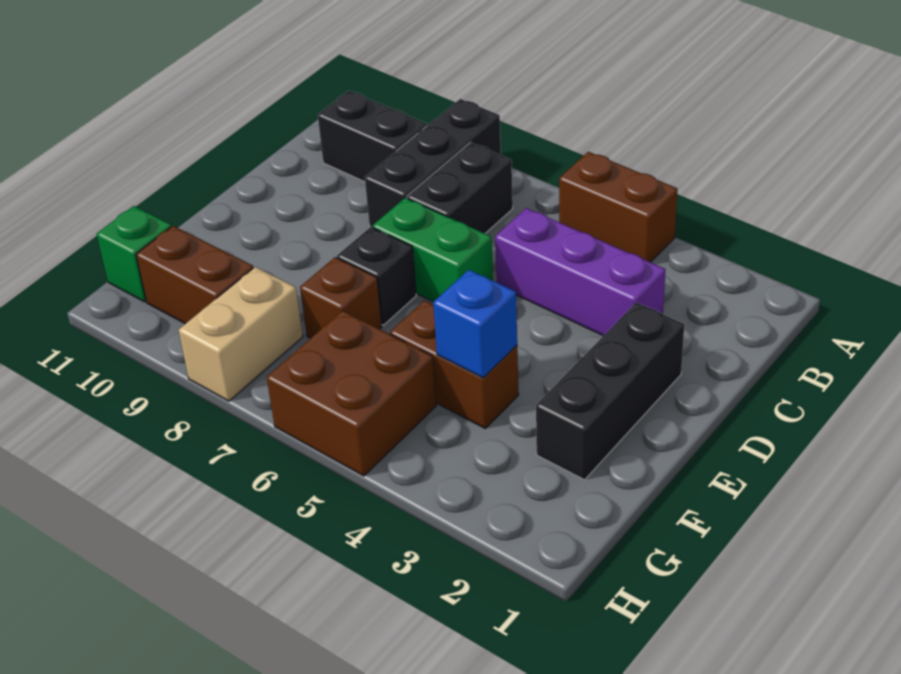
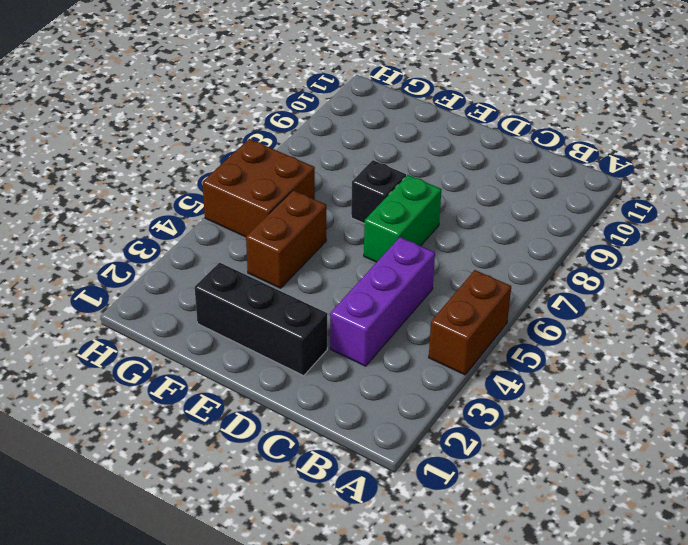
none -> black 1x3 brick [365,99,501,227]
none -> black 1x2 brick [407,142,513,233]
none -> black 1x2 brick [318,91,427,182]

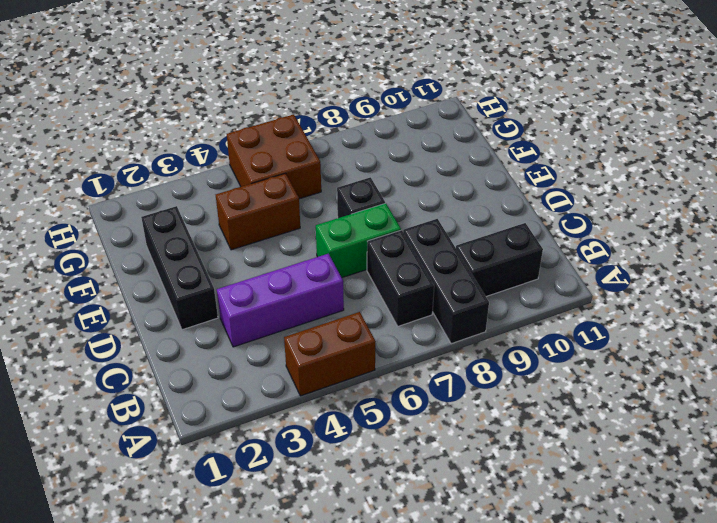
none -> brown 1x1 brick [300,257,382,338]
none -> tan 1x2 brick [179,267,303,401]
none -> brown 1x2 brick [136,226,253,324]

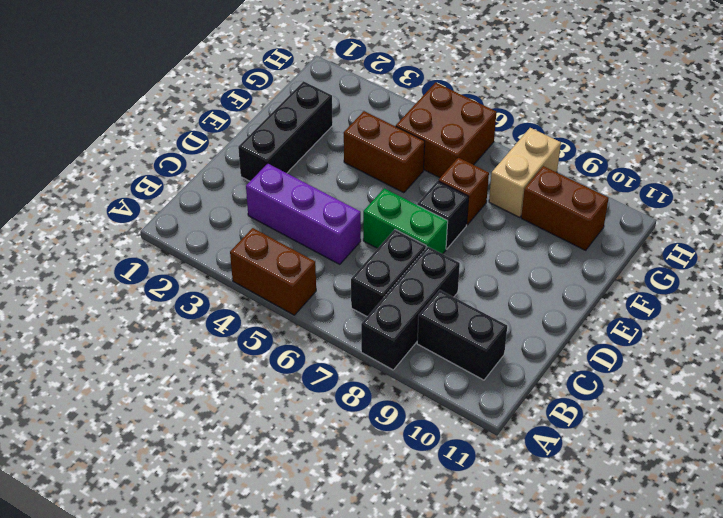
none -> green 1x1 brick [97,206,171,302]
none -> blue 1x1 brick [433,270,517,378]

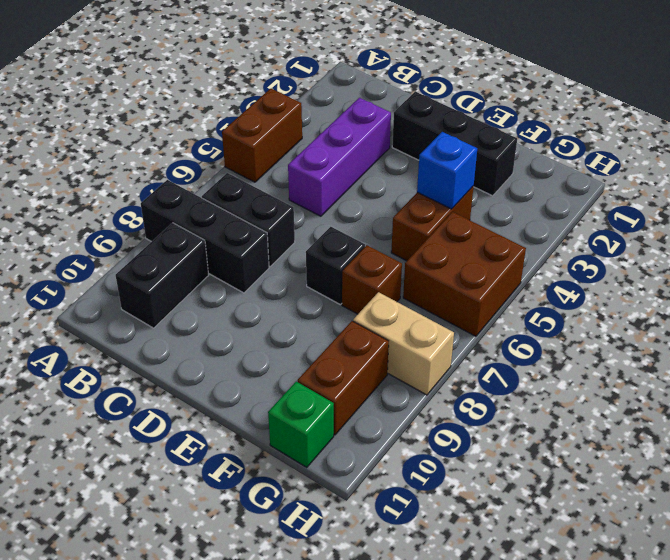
none -> green 1x2 brick [373,198,493,302]

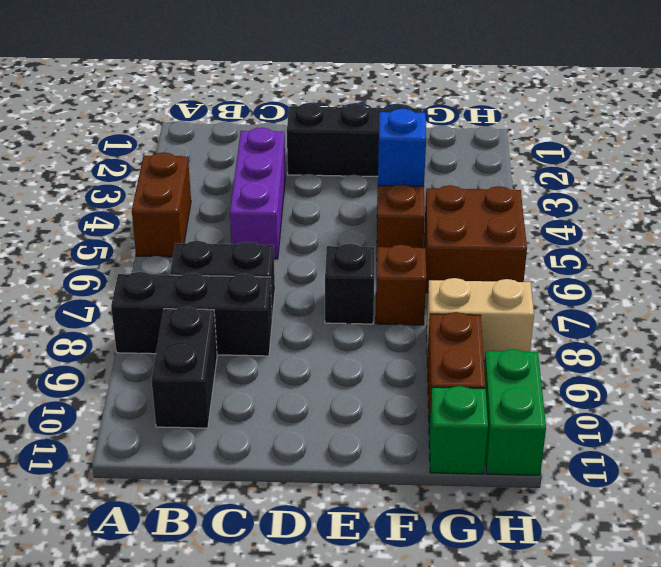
green 1x2 brick [484,349,546,475] -> green 1x2 brick moved to [373,198,493,302]

